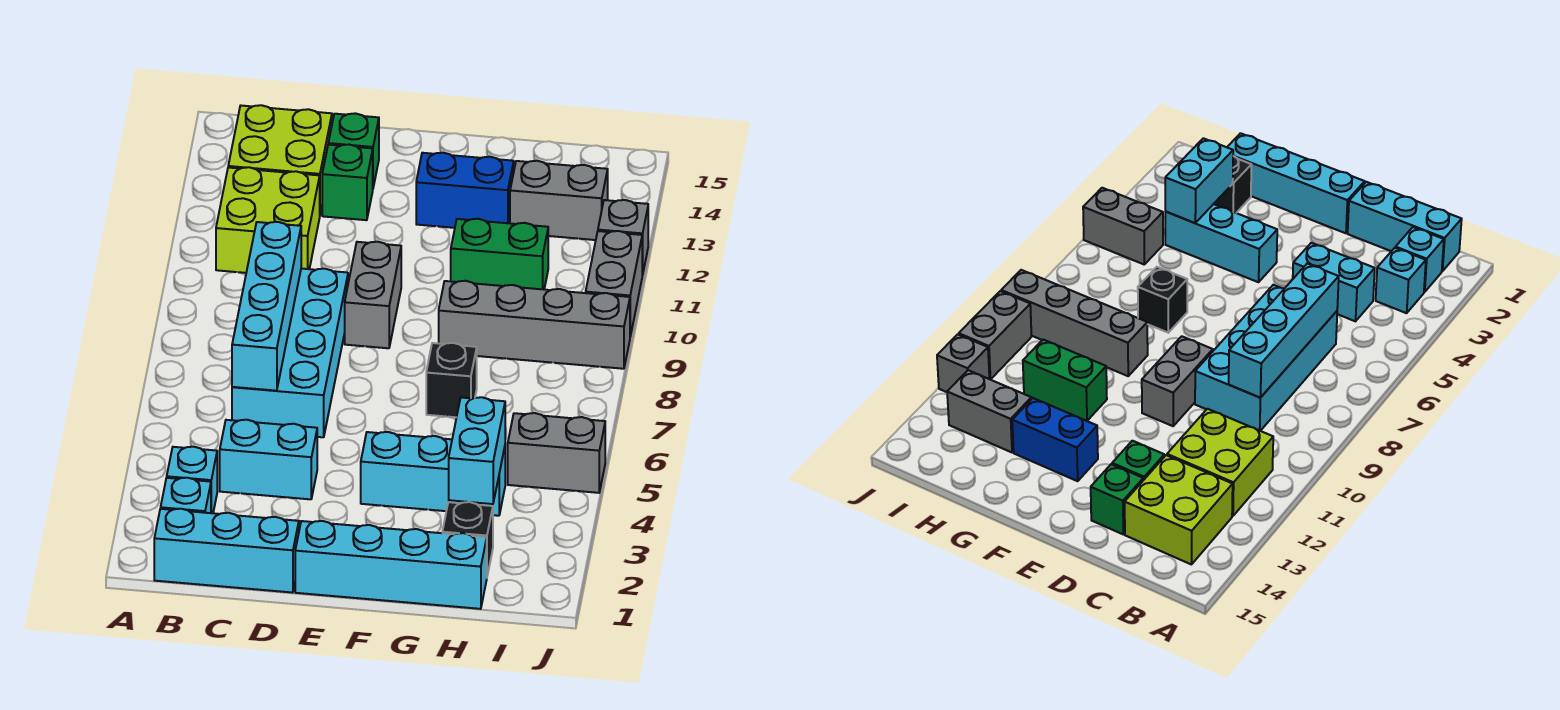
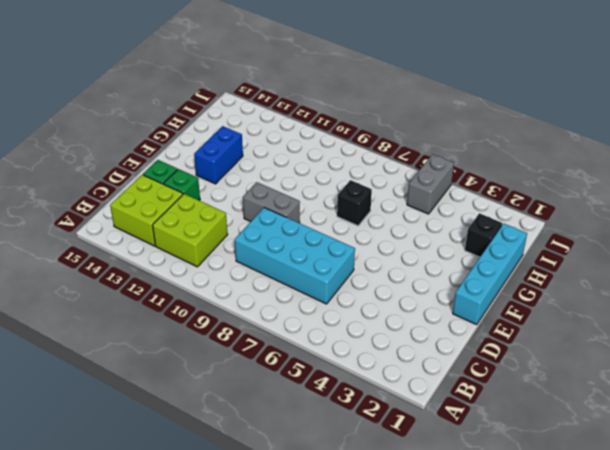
none -> cyan 1x3 brick [154,509,299,593]
none -> cyan 1x1 brick [161,478,211,513]
none -> cyan 1x1 brick [167,447,217,513]

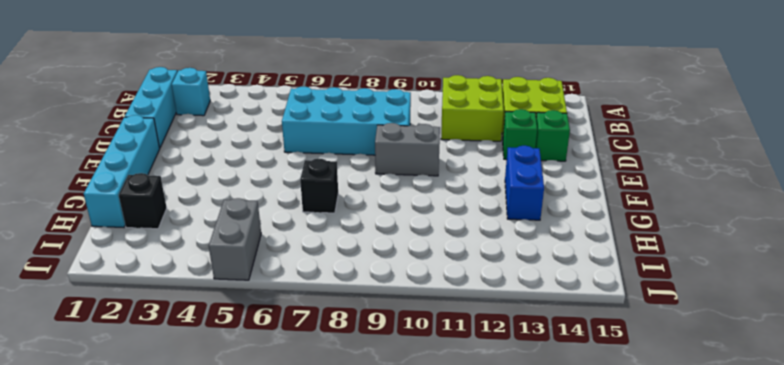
none -> cyan 1x1 brick [167,447,217,513]
none -> cyan 1x2 brick [220,420,317,499]
none -> cyan 1x3 brick [361,432,505,516]

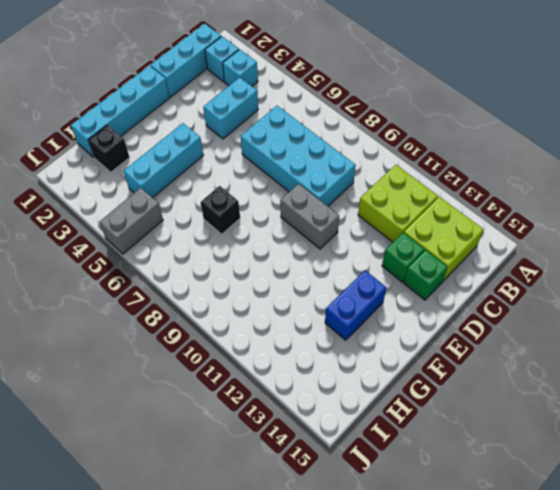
none -> grey 1x4 brick [439,281,630,369]
none -> green 1x2 brick [451,219,548,290]
none -> grey 1x2 brick [510,161,608,240]

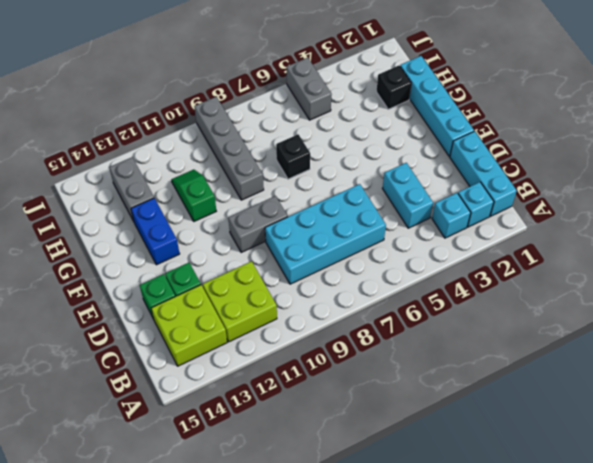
green 1x2 slope [172,170,216,221] -> green 1x2 brick [451,219,548,290]
none -> cyan 1x3 brick [361,432,505,516]
none -> grey 1x2 brick [586,231,642,336]
none -> grey 1x1 brick [598,200,648,275]

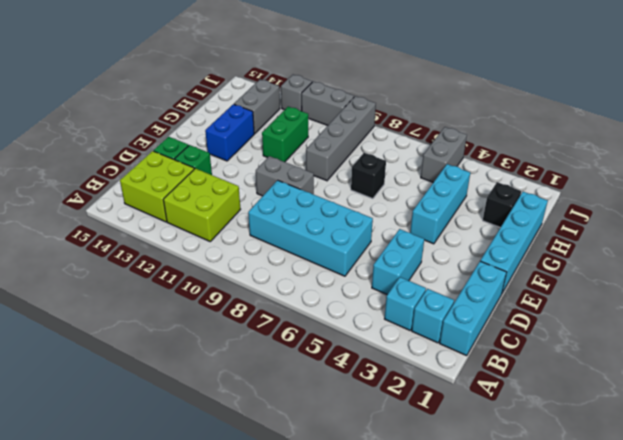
none -> cyan 1x4 brick [232,222,301,391]
none -> cyan 1x2 brick [449,397,505,504]

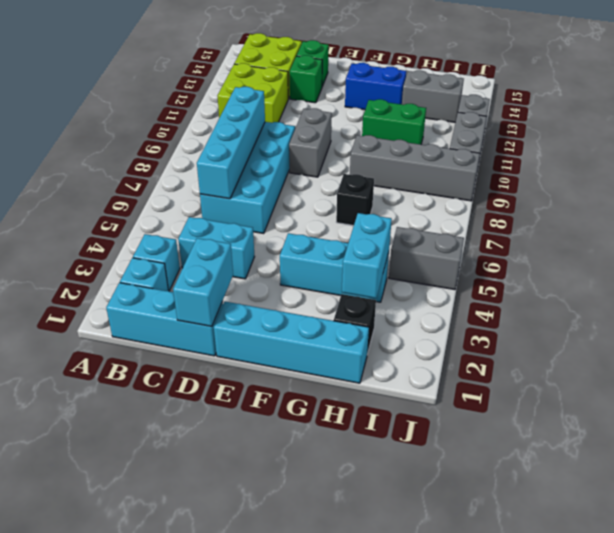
cyan 1x2 brick [173,238,233,327] -> none

